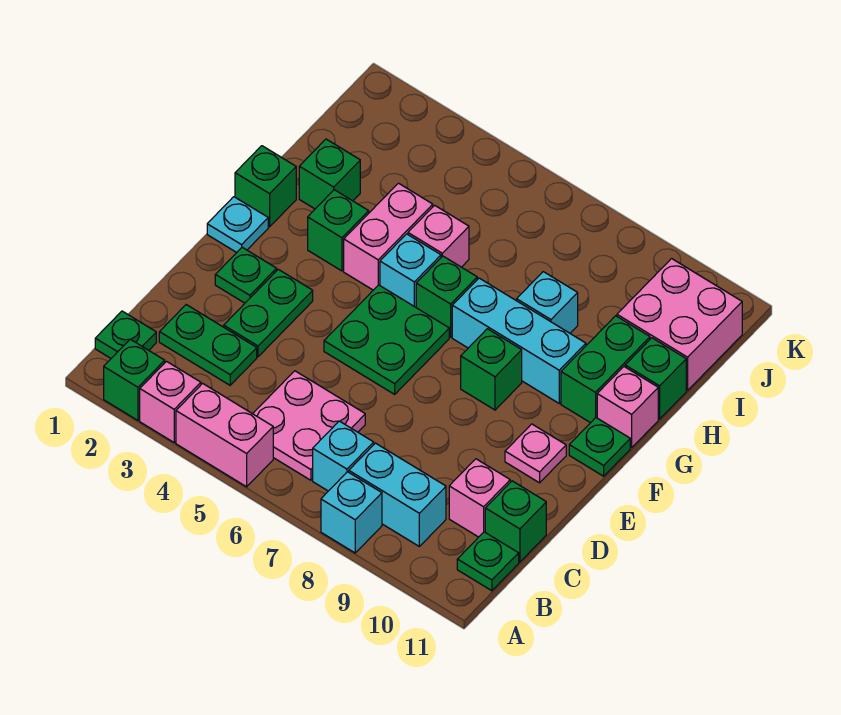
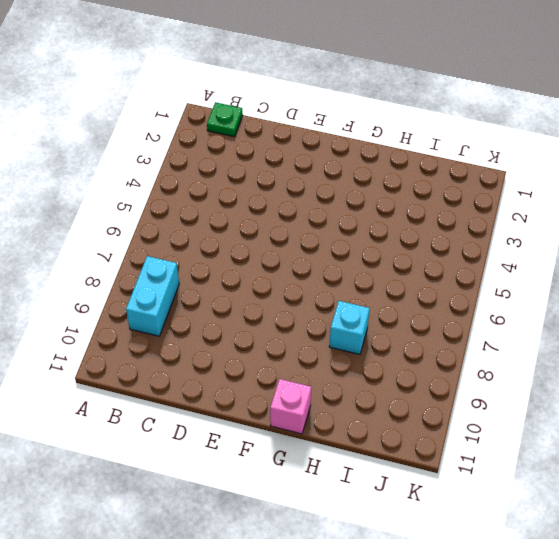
none -> green 1x1 brick [104,339,165,420]
none -> pink 1x1 brick [140,361,201,442]
none -> pink 1x2 brick [176,383,273,487]
none -> cyan 1x1 brick [321,472,382,553]

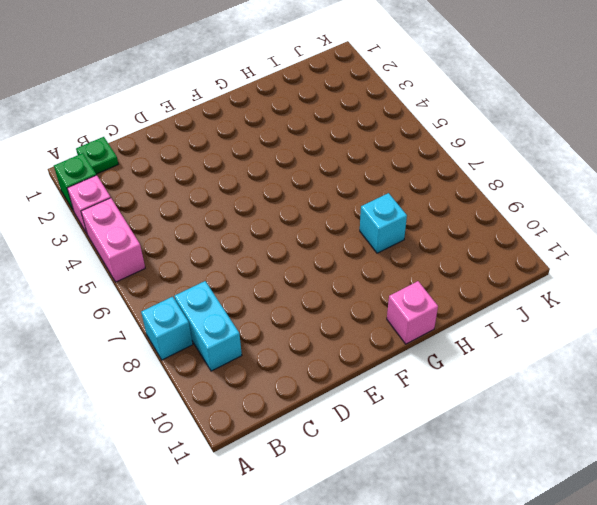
none -> pink 2x2 plate [253,371,365,480]
none -> cyan 1x1 brick [313,421,374,491]
none -> green 1x1 plate [457,532,519,591]
none -> green 1x2 plate [159,305,257,385]

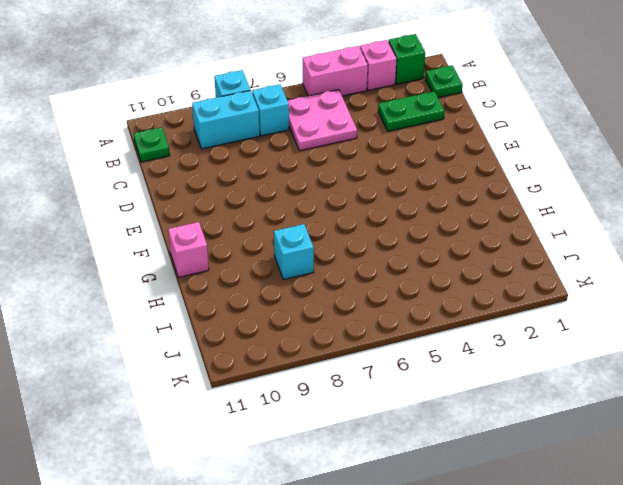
none -> pink 1x1 brick [449,459,510,537]
none -> green 1x1 brick [485,481,546,562]
none -> green 1x2 plate [224,269,313,357]
none -> green 1x1 plate [215,247,277,303]

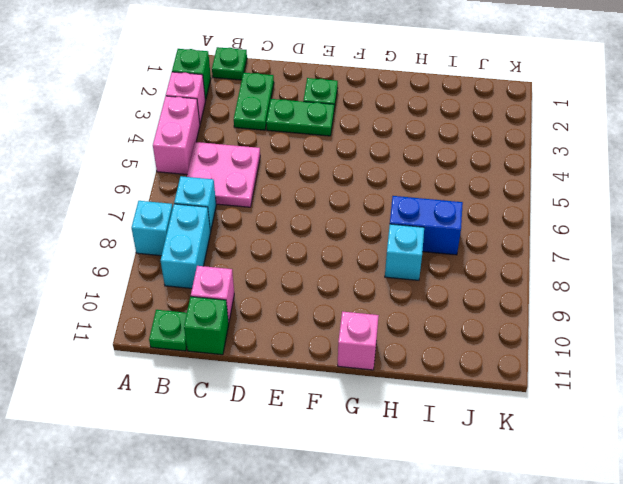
blue 1x2 brick [390,196,463,255] -> none
none -> green 2x2 plate [324,285,449,394]
none -> pink 1x1 plate [505,424,566,483]
none -> cyan 1x1 plate [207,197,268,253]
none -> green 1x1 brick [461,329,522,410]

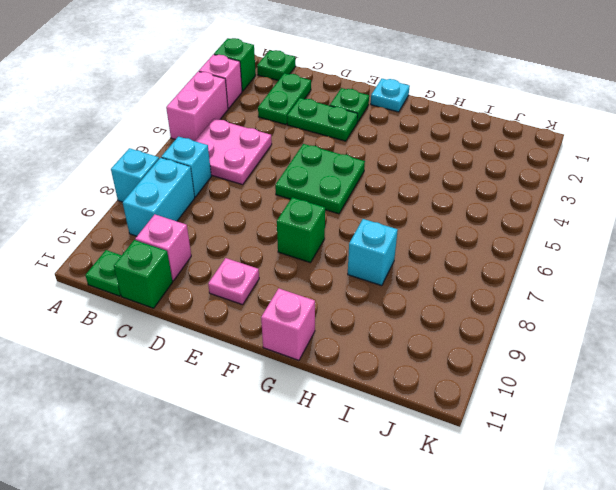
none -> green 1x1 plate [569,418,630,476]
none -> green 1x1 brick [235,146,296,227]
none -> green 1x1 brick [308,190,369,271]
none -> pink 1x2 brick [344,183,433,290]

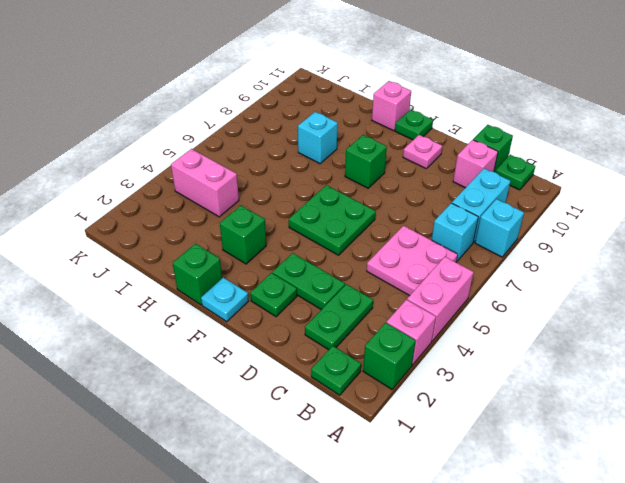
pink 1x2 brick [171,149,239,217] -> pink 1x2 brick moved to [344,183,433,290]
none -> cyan 1x1 brick [380,234,441,307]
none -> green 1x1 brick [416,256,477,337]
none -> cyan 1x3 brick [452,278,586,403]
none -> green 1x2 brick [561,316,650,423]

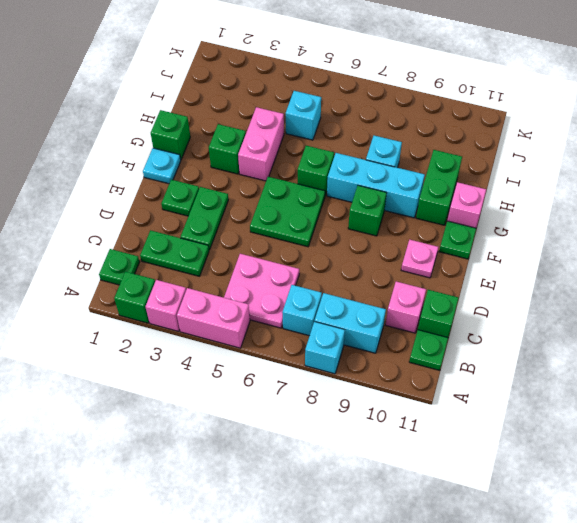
cyan 1x1 brick [286,91,321,140] -> cyan 1x1 brick moved to [380,234,441,307]
none -> green 1x1 brick [299,139,360,209]
none -> pink 1x1 brick [408,205,469,267]
none -> green 1x1 brick [625,338,686,419]
none -> pink 2x2 brick [617,259,742,390]

